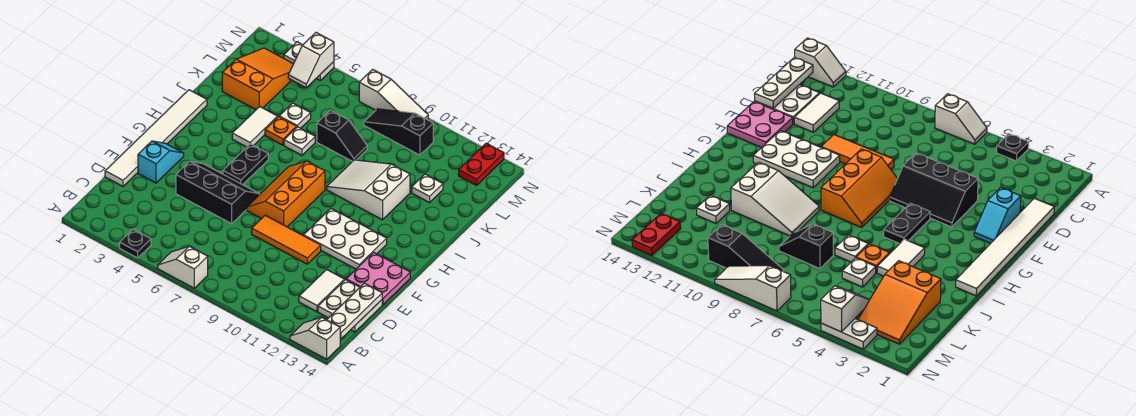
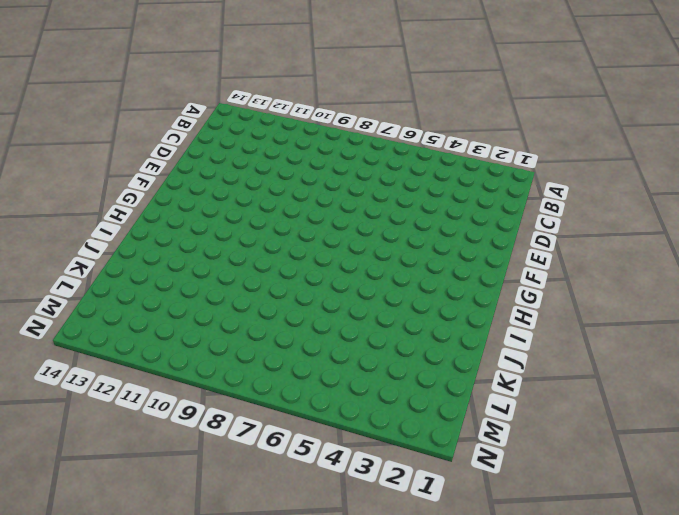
none -> black 1x1 plate [120,229,151,258]
none -> white 1x2 slope [158,246,208,288]
none -> white 1x2 slope [290,317,340,359]

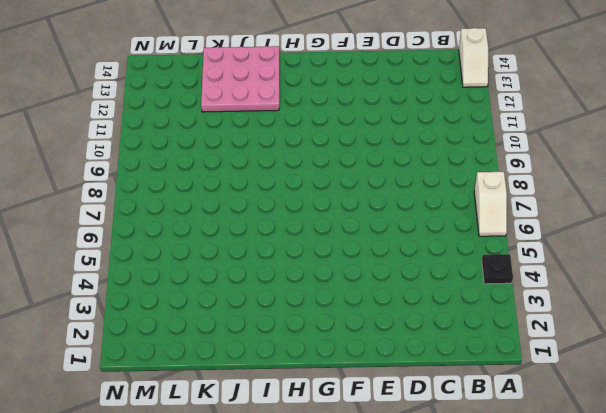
pink 3x3 plate [201,46,279,112] -> white 1x1 plate [412,174,443,203]
none -> white 1x2 tile [299,270,345,312]
none -> white 2x2 plate [318,280,382,332]
none -> white 1x6 tile [105,90,207,186]

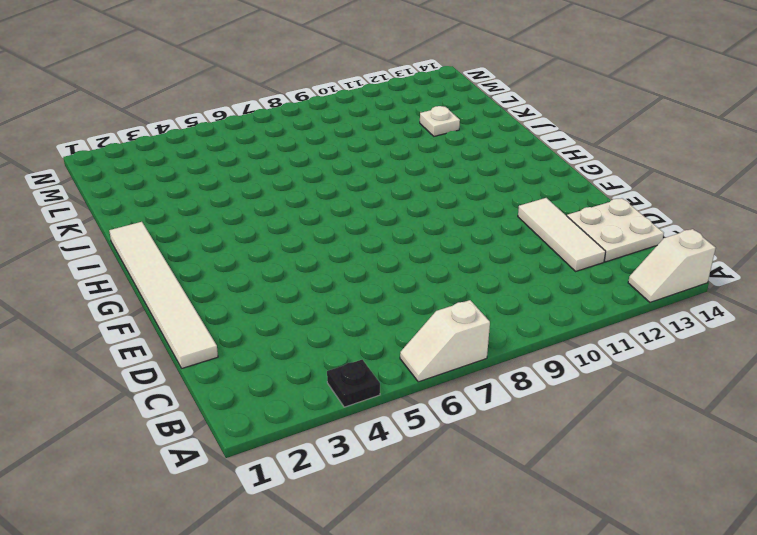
white 1x3 tile [518,198,606,271] -> white 1x2 tile [299,270,345,312]
none -> cyan 1x2 slope [138,141,184,183]
none -> black 2x3 slope [176,161,259,224]
none -> orange 1x3 tile [252,215,321,264]

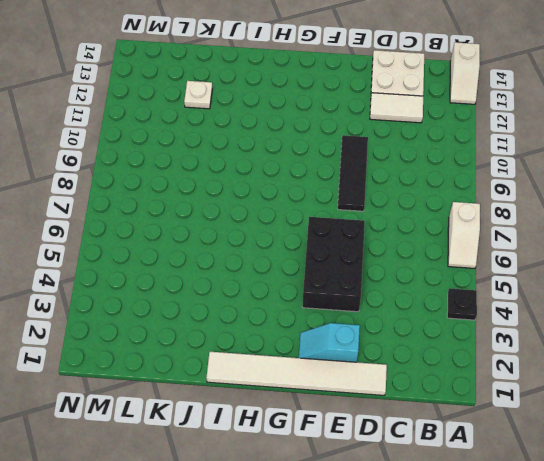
black 2x3 brick [302,217,365,312] -> black 2x3 slope [176,161,259,224]
black 1x3 tile [338,135,368,211] -> orange 1x3 tile [252,215,321,264]
none -> pink 2x2 plate [346,252,410,305]
none -> orange 2x3 slope [247,161,325,227]
none -> white 2x3 plate [303,209,387,269]

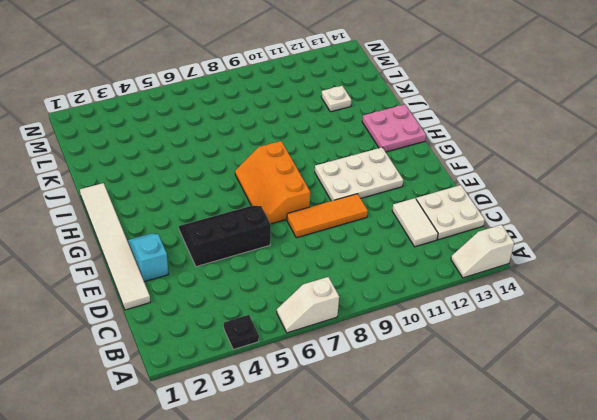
pink 2x2 plate [362,104,426,152] -> pink 2x2 plate moved to [346,252,410,305]
none -> black 1x2 plate [223,144,268,185]
none -> white 1x2 tile [232,107,278,147]
none -> white 2x3 slope [327,160,410,220]

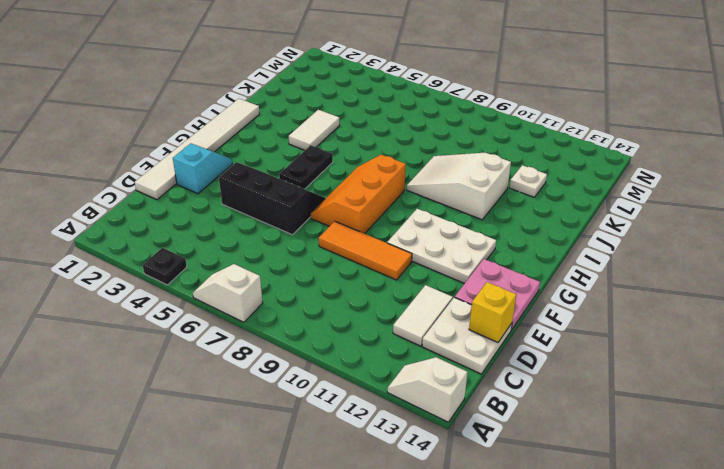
yellow 1x1 brick [469,282,516,342] -> white 1x3 plate [327,283,382,339]
none -> orange 1x1 plate [265,117,297,145]
none -> white 1x1 plate [284,127,315,155]
none -> orange 2x3 slope [222,48,293,110]

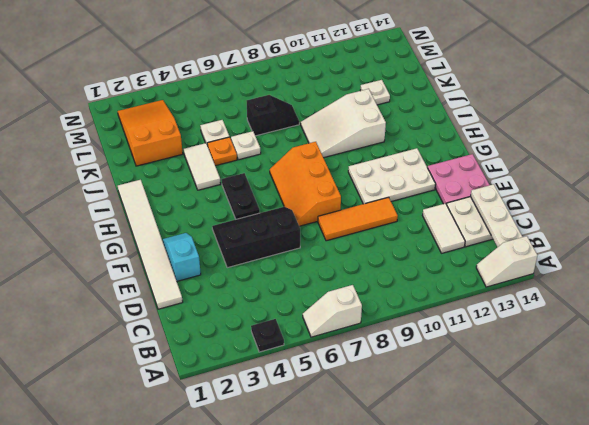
none -> black 1x3 slope [364,109,433,155]
none -> red 1x2 plate [459,143,504,186]
none -> white 1x2 plate [284,42,334,80]

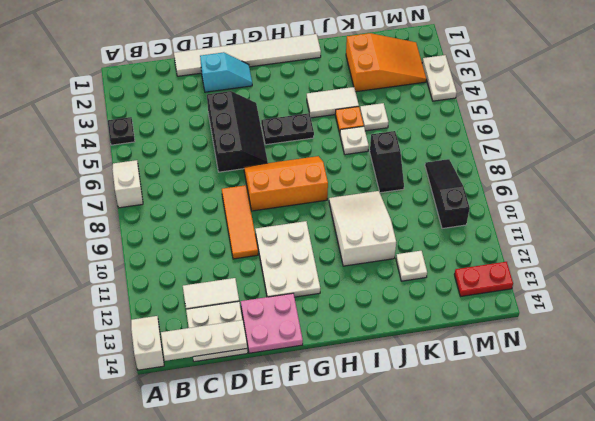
none -> white 1x3 slope [359,69,428,119]
none -> white 1x2 slope [288,33,334,88]

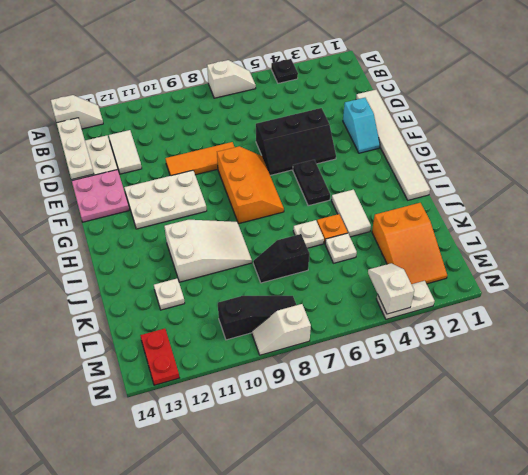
white 1x2 slope [252,304,311,355] -> white 1x3 slope [359,69,428,119]

